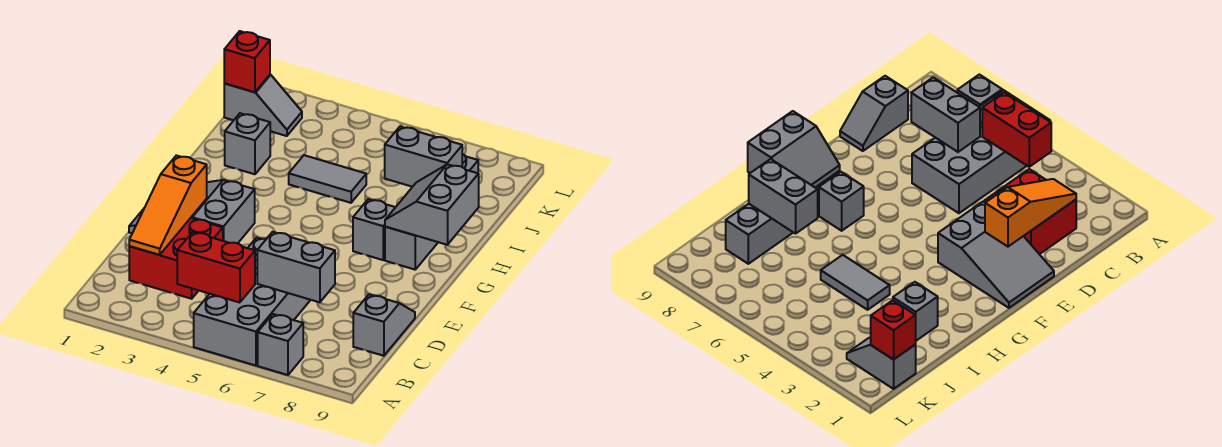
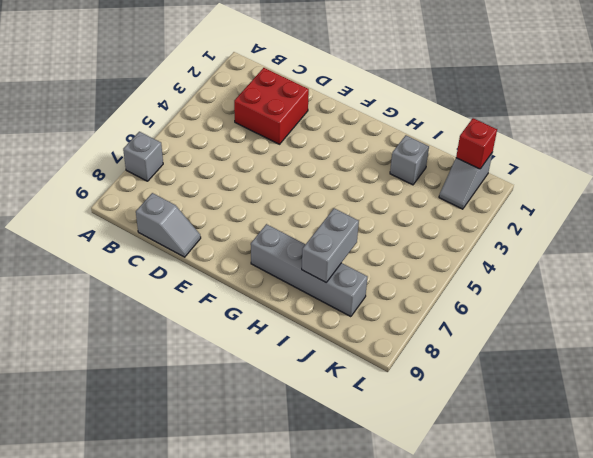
none -> grey 2x4 brick [194,238,310,366]
none -> grey 2x3 slope [129,180,255,243]
none -> grey 1x1 brick [353,199,395,260]

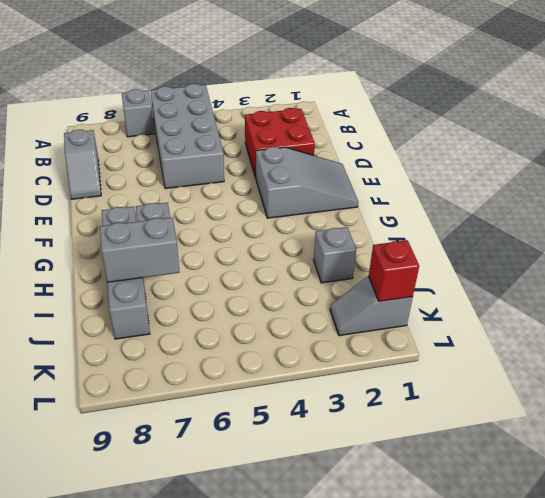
none -> grey 1x2 tile [289,155,366,203]
none -> red 1x2 brick [177,232,255,303]
none -> orange 1x3 slope [129,155,207,255]

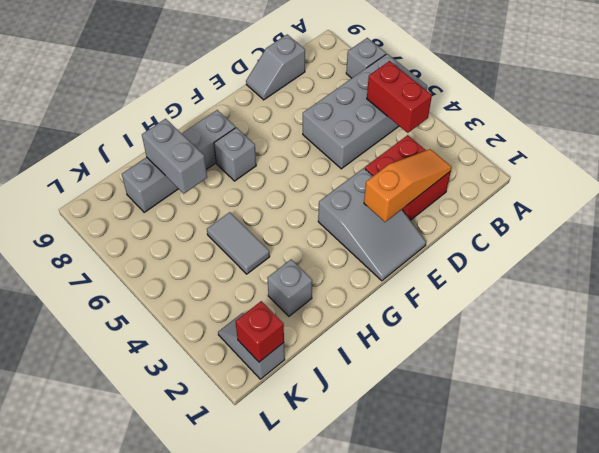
none -> grey 1x2 brick [257,232,335,302]
none -> grey 2x2 slope [385,164,479,245]

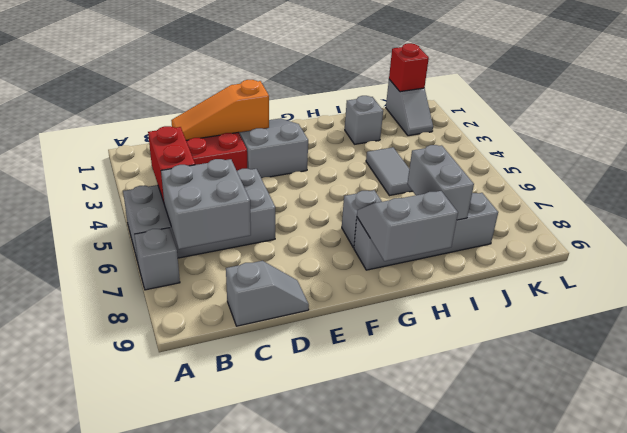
grey 2x2 brick [161,159,251,249] -> grey 1x2 brick [257,232,335,302]

